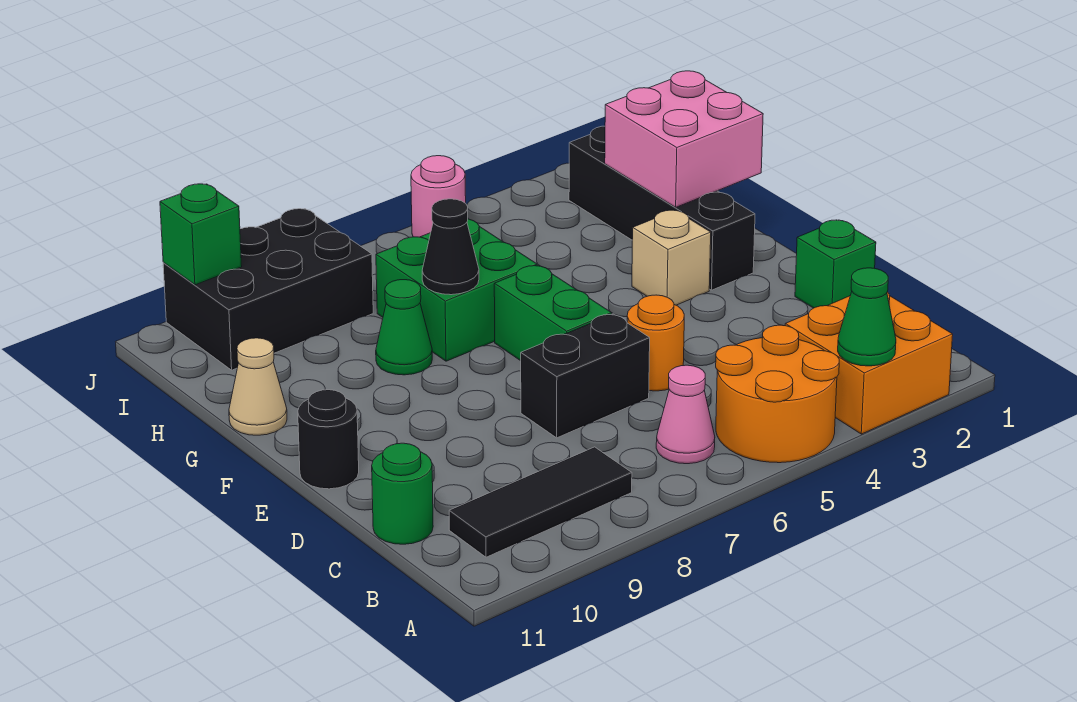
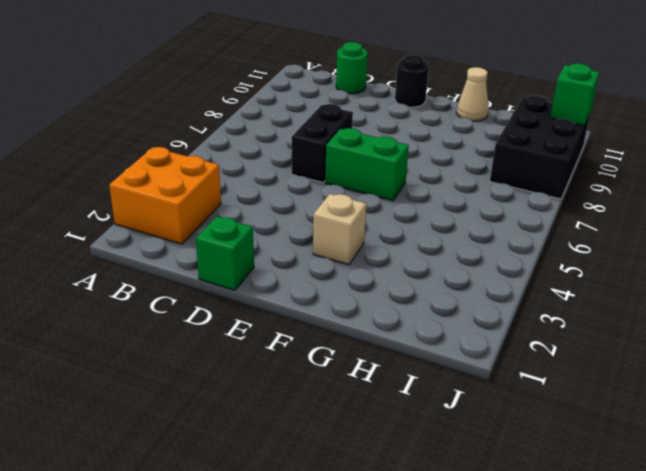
none -> orange 2x2 round brick [716,325,839,463]
none -> pink 1x1 cone [656,365,715,464]
none -> black 1x3 tile [449,447,632,557]

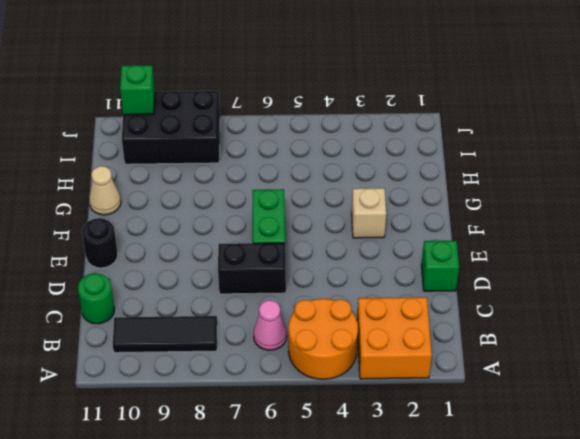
none -> orange 1x1 round brick [627,295,684,391]
none -> black 1x4 brick [569,126,755,290]
none -> green 2x2 brick [376,219,537,361]

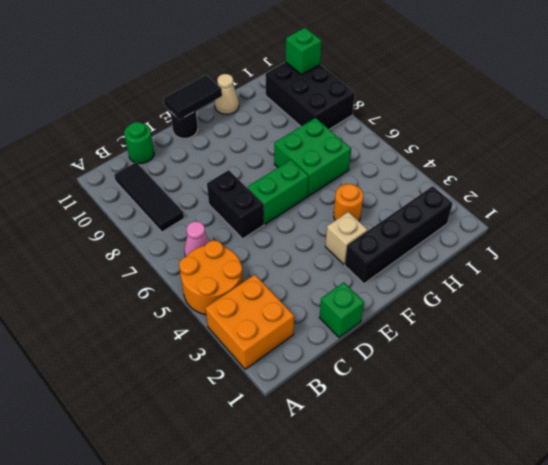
black 1x2 tile [164,75,222,120] -> none
orange 1x1 round brick [334,184,363,221] -> orange 1x1 round brick moved to [627,295,684,391]
none -> green 1x1 cone [376,280,432,375]
none -> pink 1x1 round brick [411,156,466,237]
none -> green 1x1 cone [838,268,896,366]

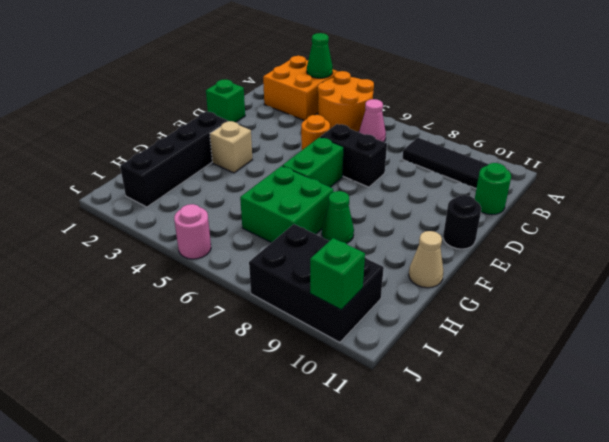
none -> pink 2x2 brick [605,71,763,207]
none -> black 1x1 cone [422,199,479,295]

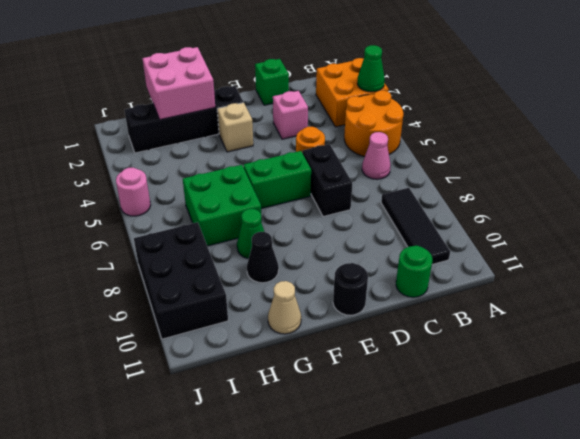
pink 1x1 brick [273,91,308,139] -> none
black 1x1 cone [247,232,279,283] -> black 1x1 cone moved to [422,199,479,295]
none -> green 1x1 brick [160,184,242,285]

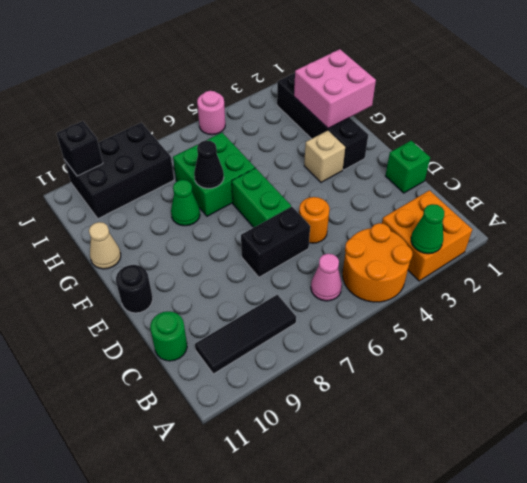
black 1x1 brick [57,121,103,176] -> green 1x1 brick [160,184,242,285]

